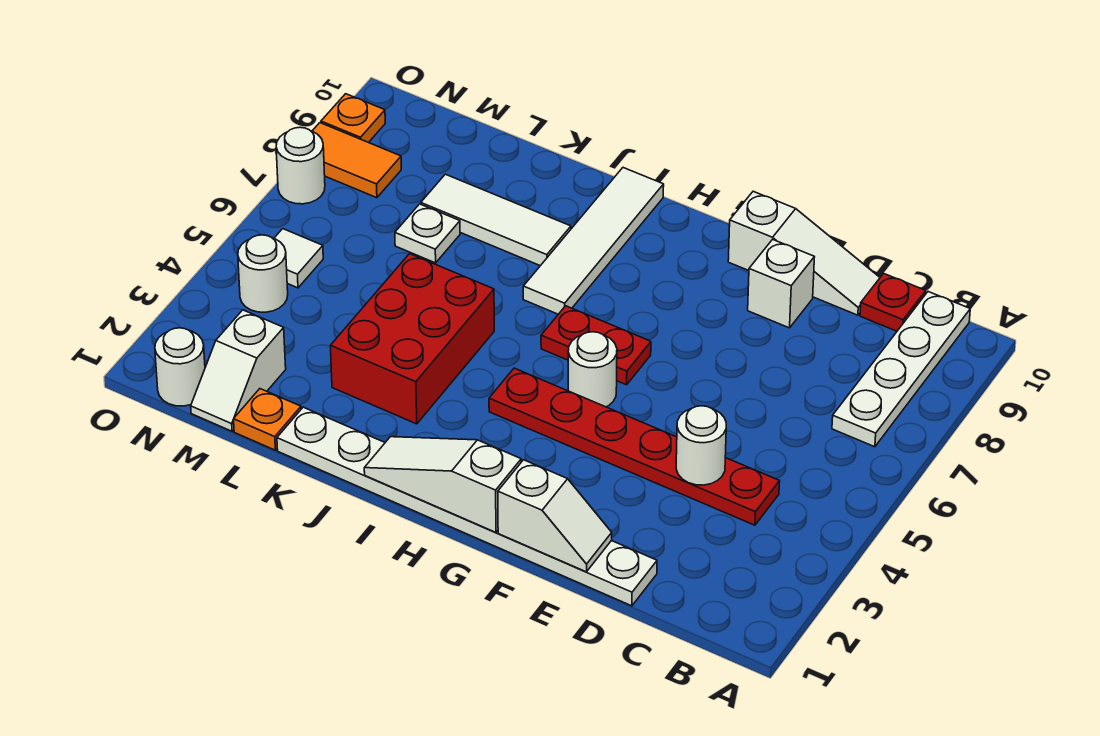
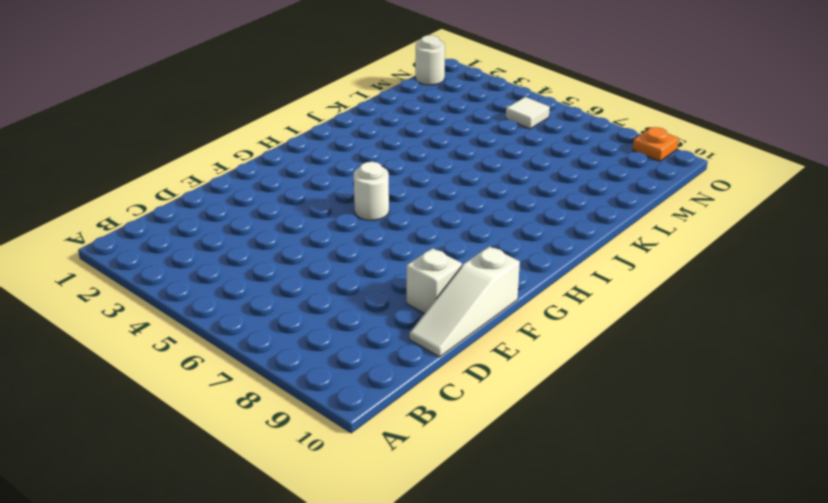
none -> white 1x4 plate [832,292,970,447]
none -> red 1x6 plate [489,368,779,525]
none -> red 1x1 plate [860,273,926,331]

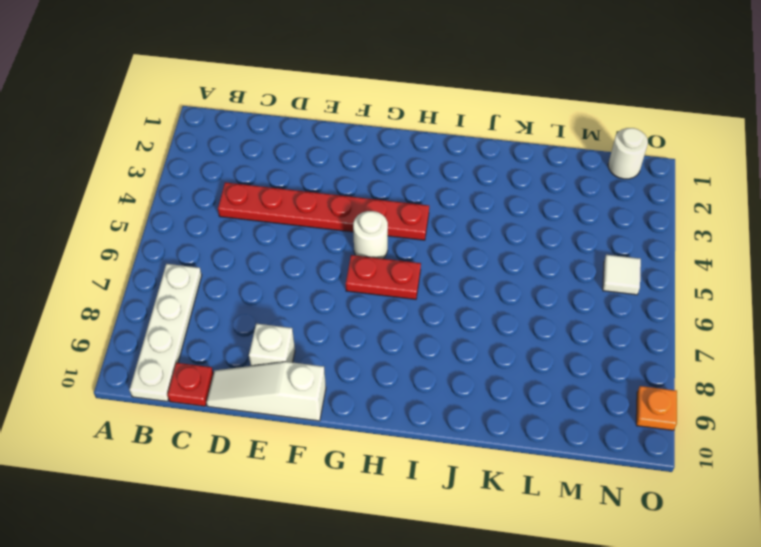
none -> white 1x8 plate [277,407,657,606]
none -> white 1x4 tile [523,168,664,314]
none -> red 2x3 brick [330,254,494,424]

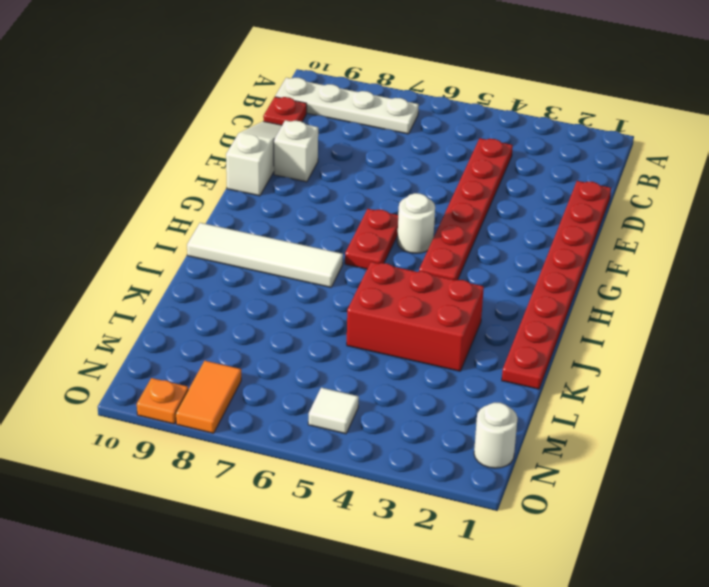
red 1x8 plate [502,181,611,389] -> white 1x8 plate [277,407,657,606]
none -> white 1x3 tile [421,174,571,266]
none -> orange 1x1 plate [234,389,301,450]
none -> white 1x1 plate [395,204,460,263]

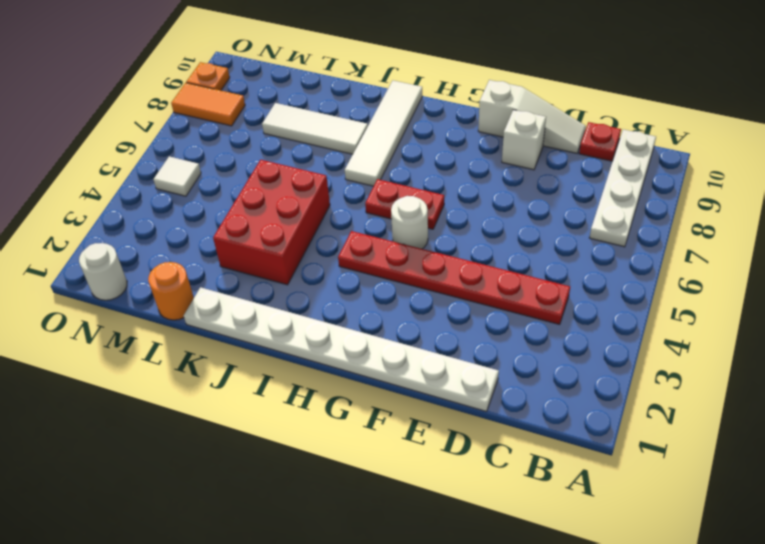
orange 1x1 round brick [148,262,194,320] -> orange 1x1 plate [234,389,301,450]
none -> white 1x1 plate [395,204,460,263]
none -> white 1x2 slope [191,310,286,431]
none -> white 1x1 round brick [238,235,288,312]

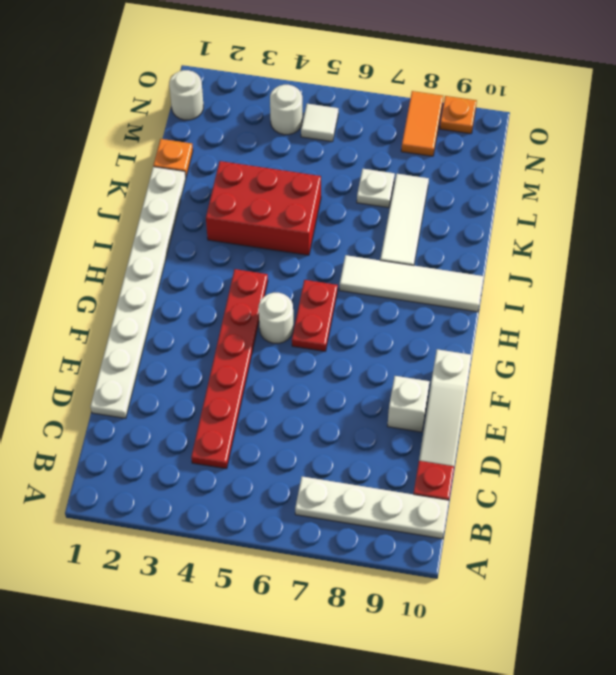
none -> white 1x2 slope [191,310,286,431]
none -> white 1x1 round brick [276,127,325,204]
none -> white 1x1 round brick [676,406,726,485]

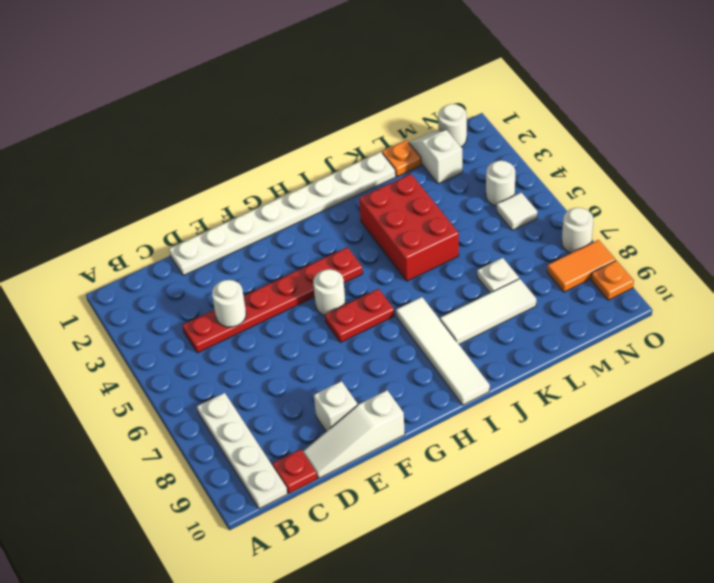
none -> white 1x2 slope [498,460,612,572]
none -> white 1x3 slope [364,437,521,532]

